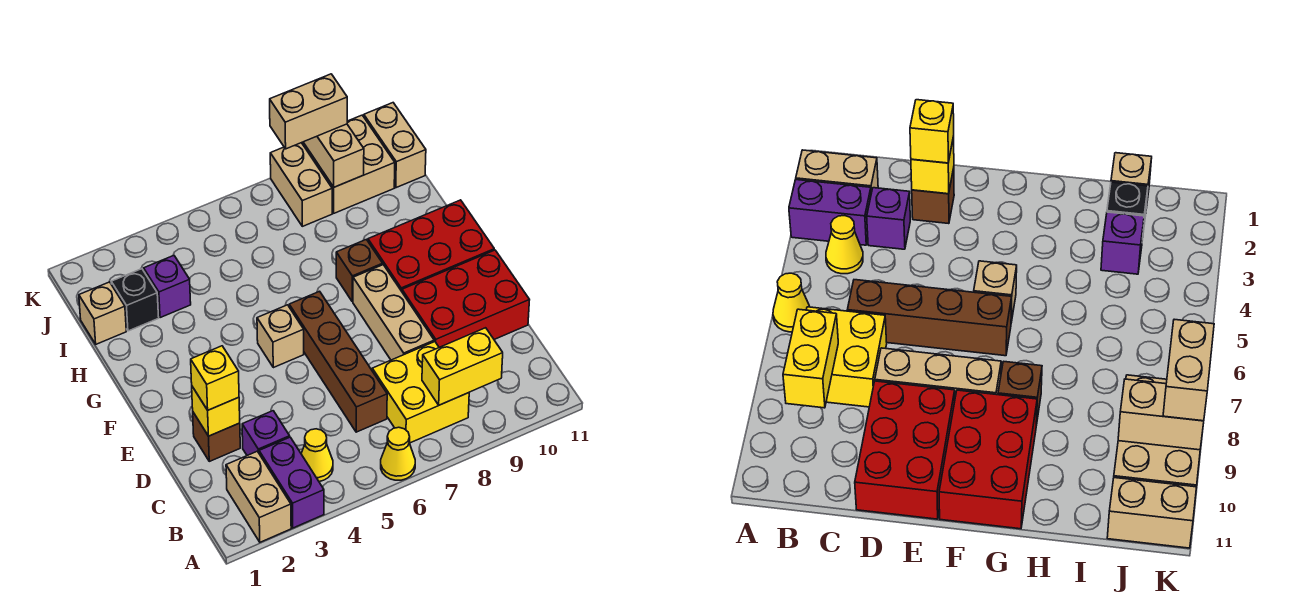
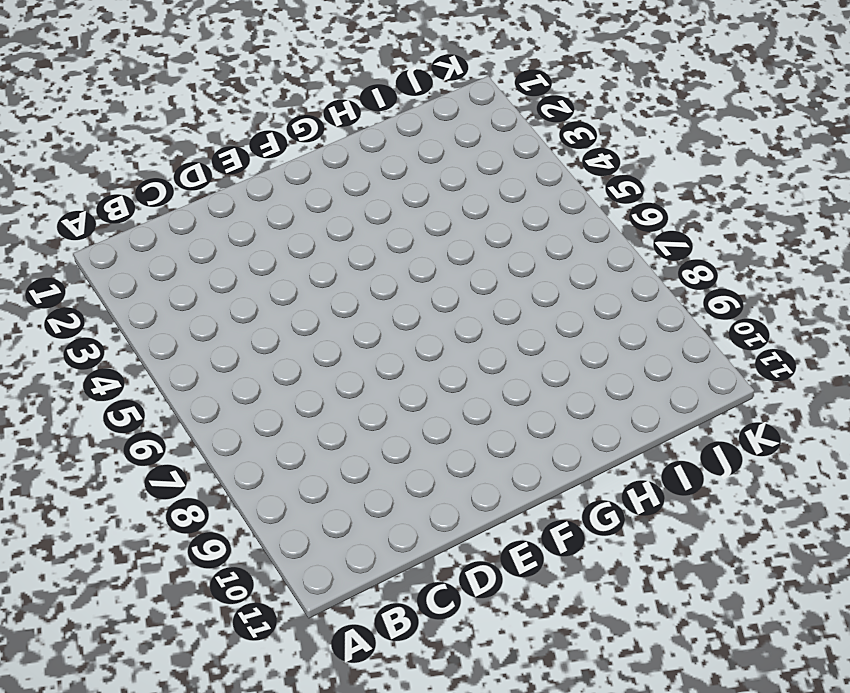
none -> tan 1x2 brick [226,451,291,542]
none -> purple 1x2 brick [259,437,324,528]
none -> yellow 1x1 cone [381,427,415,480]

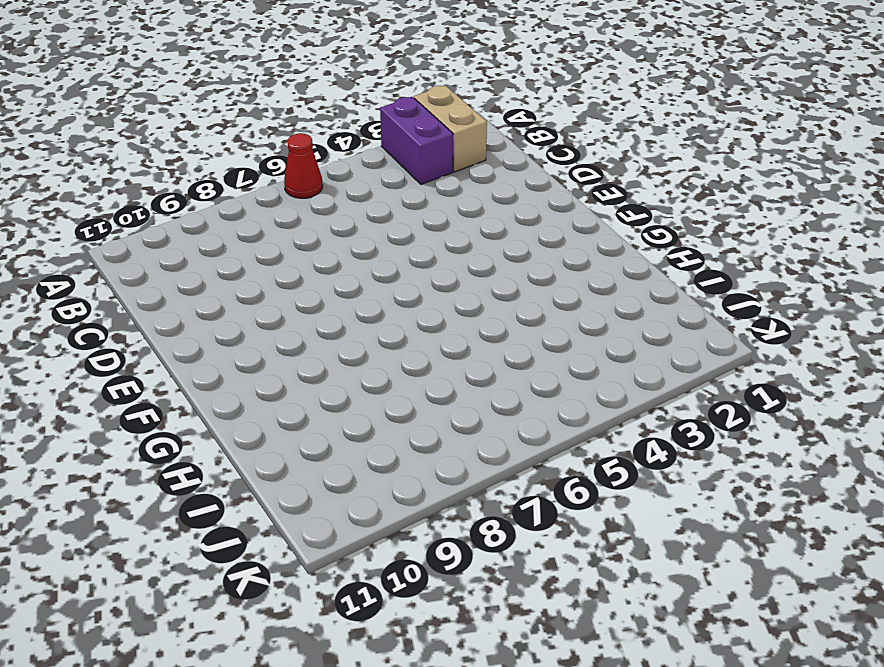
red 1x1 cone [284,133,323,198] -> yellow 1x1 cone [381,427,415,480]
none -> yellow 1x1 cone [301,429,333,482]
none -> yellow 2x2 brick [372,342,469,443]
none -> purple 1x1 brick [242,411,290,455]

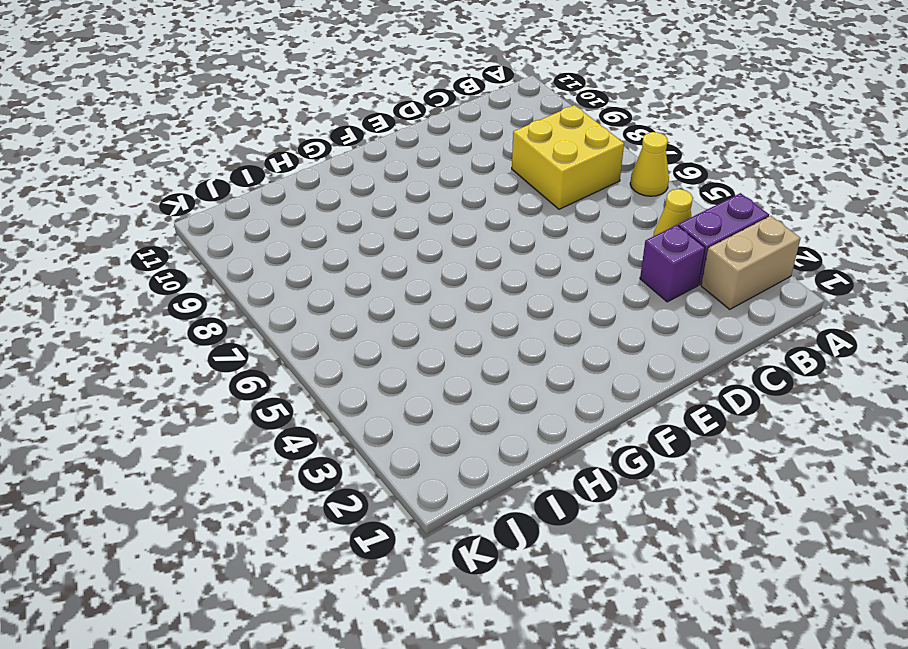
none -> brown 1x4 brick [289,291,387,432]
none -> brown 1x1 brick [193,413,240,461]
none -> tan 1x3 brick [353,265,434,360]

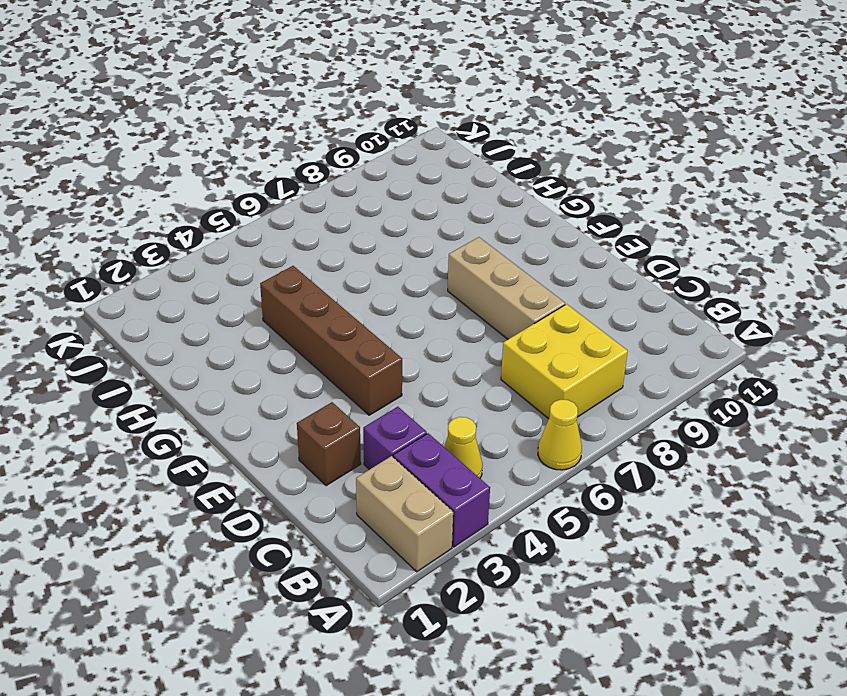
brown 1x4 brick [260,266,402,415] -> brown 1x4 brick moved to [289,291,387,432]
none -> red 2x3 brick [402,250,529,347]
none -> tan 1x1 brick [257,305,304,368]
none -> red 2x3 brick [368,200,494,291]

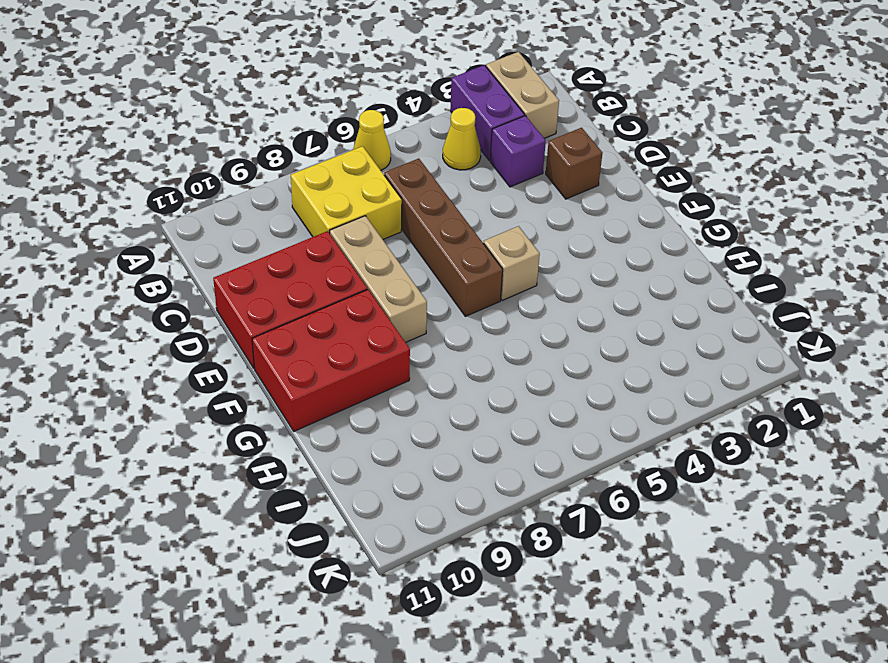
none -> brown 1x1 brick [336,239,383,301]
none -> tan 1x1 brick [79,282,126,344]
none -> black 1x1 brick [111,269,159,331]

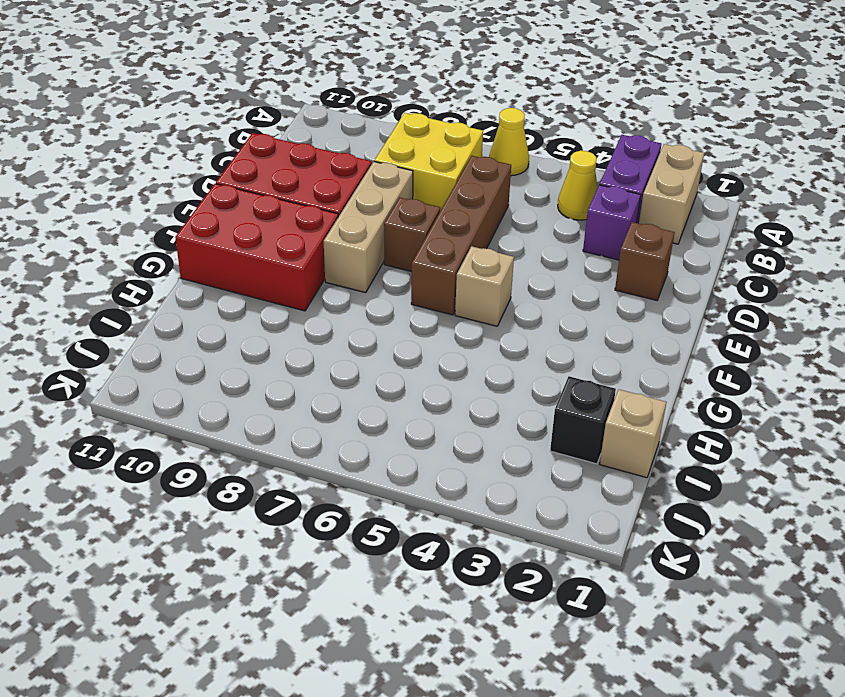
brown 1x1 brick [384,198,440,272] -> brown 1x1 brick moved to [336,239,383,301]
none -> purple 1x1 brick [144,256,191,318]
none -> tan 1x2 brick [270,143,332,226]
none -> tan 2x2 brick [302,115,395,213]

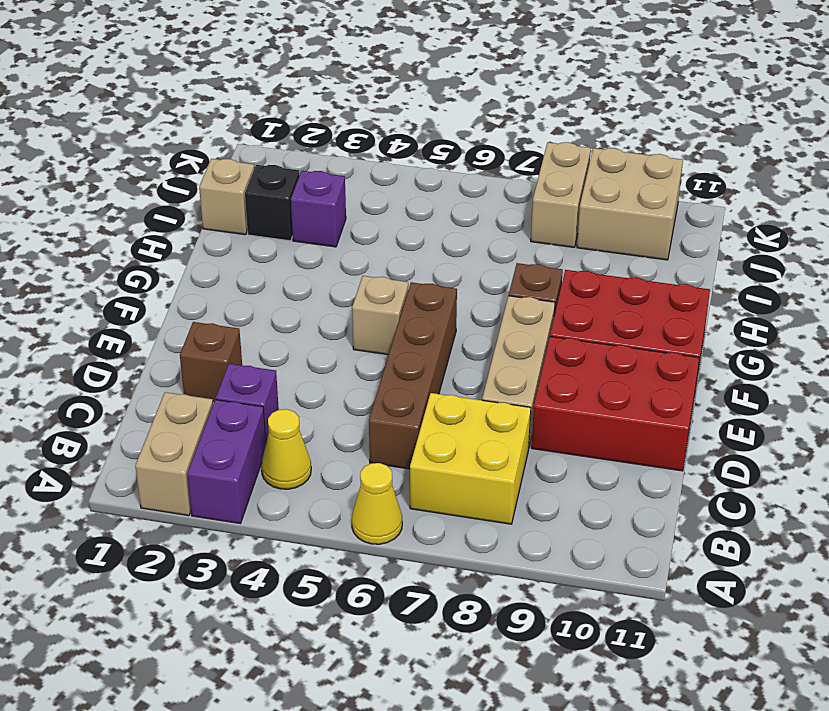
none -> tan 1x2 brick [364,103,426,188]
none -> yellow 1x2 brick [422,328,503,405]
none -> yellow 1x1 brick [192,387,240,436]

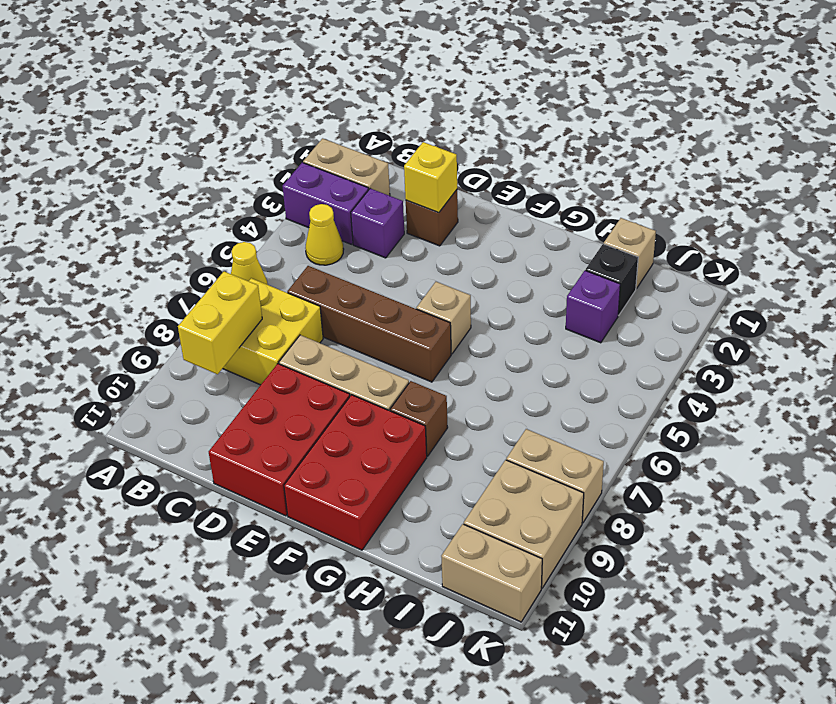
none -> tan 1x2 brick [303,124,364,187]
none -> yellow 1x1 brick [191,346,239,410]
none -> tan 1x2 brick [270,74,347,149]

